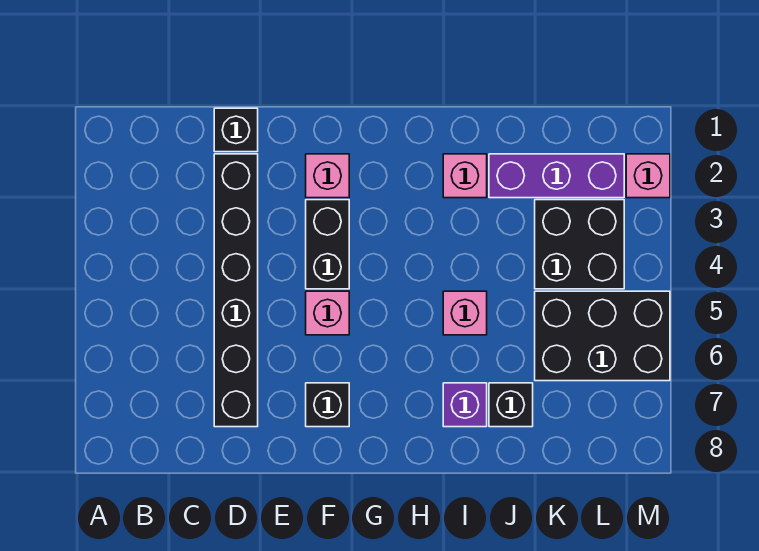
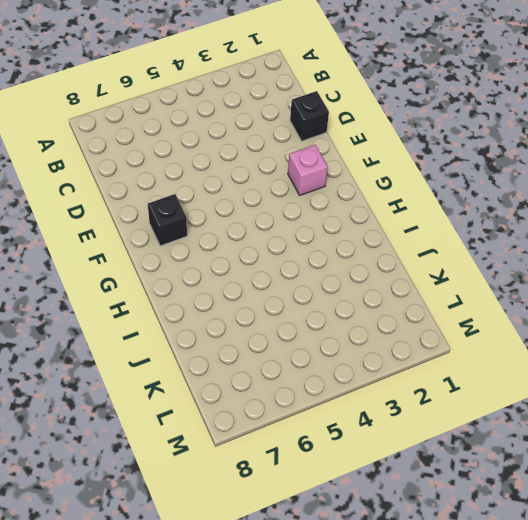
none -> black 1x6 brick [214,154,258,427]
none -> black 1x2 brick [306,200,349,289]
none -> pink 1x1 brick [306,291,349,335]

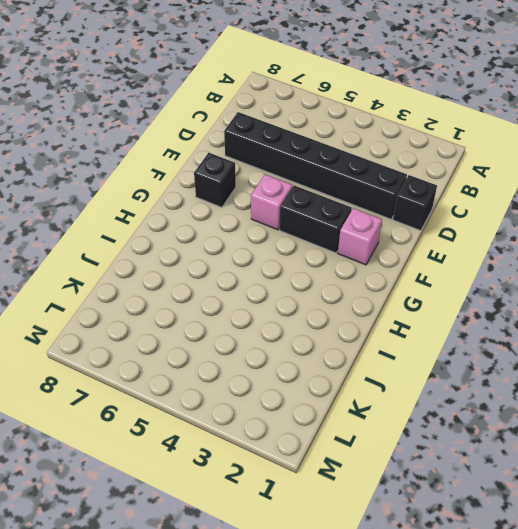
none -> pink 1x1 brick [443,154,487,198]
none -> pink 1x1 brick [443,291,487,335]
none -> purple 1x1 brick [443,383,487,427]

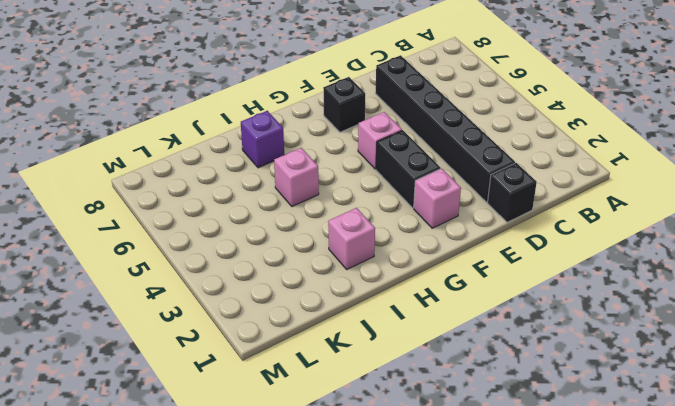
none -> purple 1x3 brick [489,154,624,198]
none -> black 1x1 brick [489,383,533,427]
none -> black 2x2 brick [535,200,624,289]

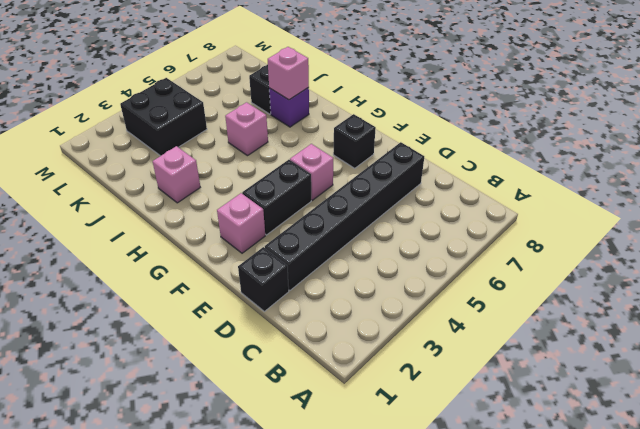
pink 1x1 brick [268,47,309,100] -> pink 1x1 brick moved to [626,154,670,198]
none -> purple 1x3 brick [489,154,624,198]
none -> black 2x3 brick [535,291,670,381]

